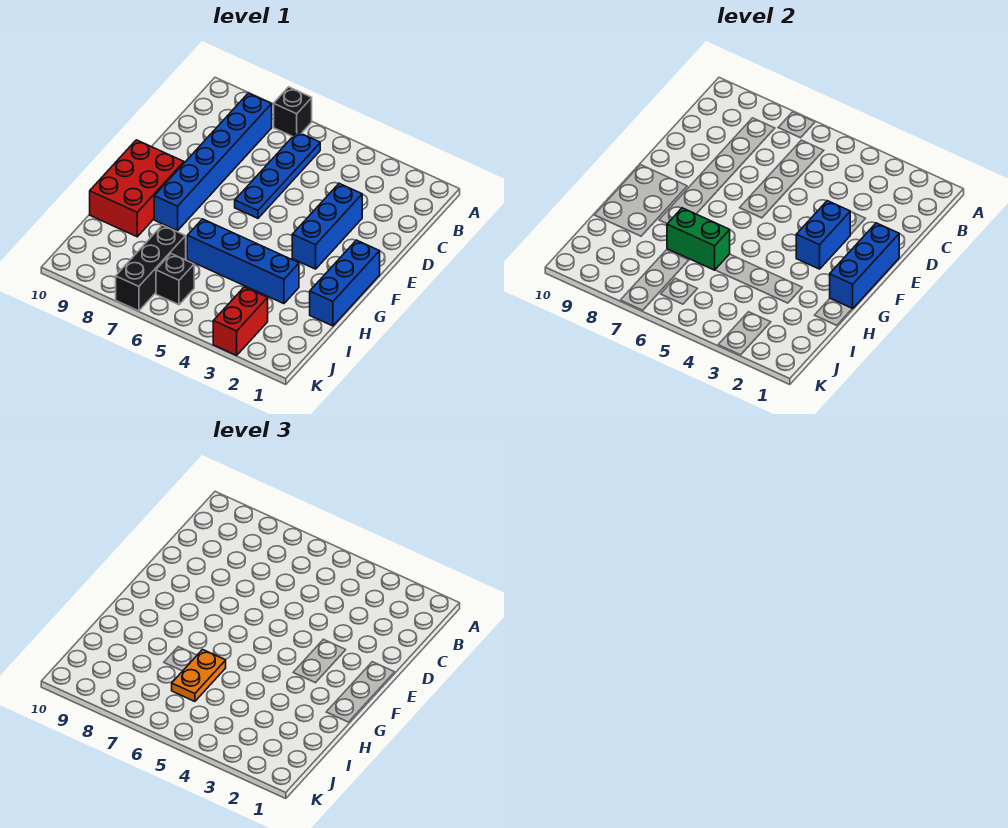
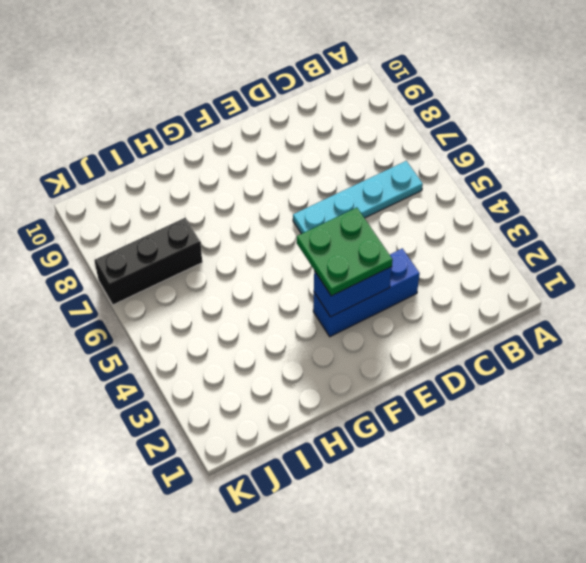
cyan 1x4 plate [293,161,423,234] -> blue 1x4 plate [235,132,320,218]
green 2x2 plate [297,208,393,296] -> none
none -> black 1x1 brick [274,87,312,136]
none -> blue 1x6 brick [154,93,272,231]
none -> blue 1x3 brick [310,240,380,326]

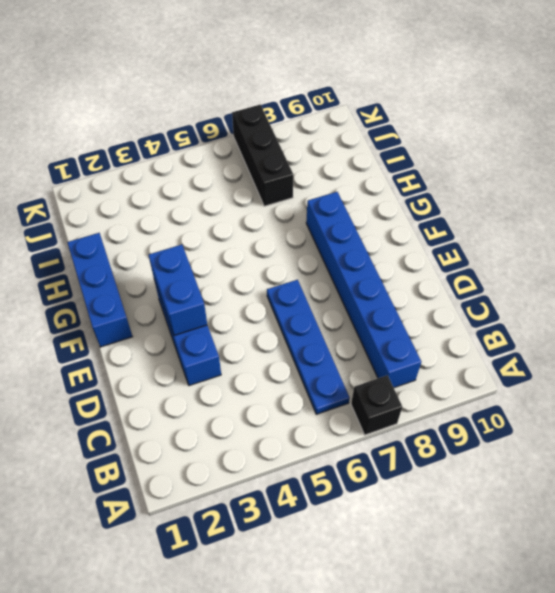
none -> red 2x3 brick [90,140,184,237]
none -> blue 1x4 brick [187,219,299,304]
none -> red 1x2 brick [213,287,268,355]

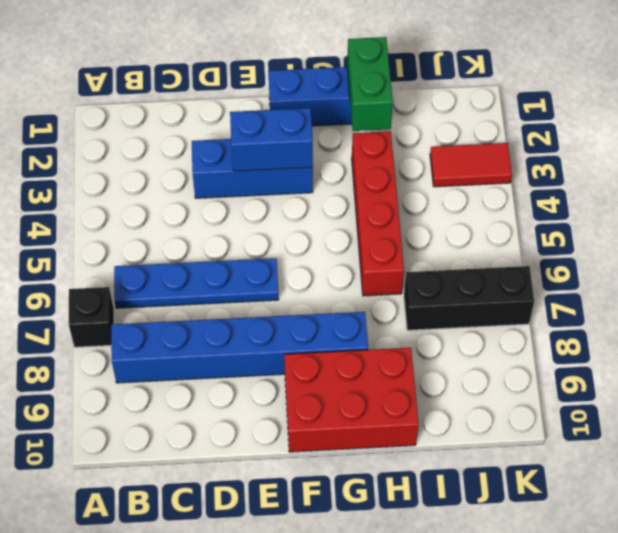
green 1x2 brick [347,37,393,131] -> green 1x2 brick moved to [667,208,730,270]
red 1x4 brick [352,131,404,296] -> blue 1x4 brick [187,219,299,304]
red 1x2 tile [430,143,512,187] -> red 1x2 brick [213,287,268,355]
none -> black 1x1 brick [156,254,194,305]
none -> blue 1x3 brick [830,223,899,309]
none -> orange 1x2 plate [172,650,226,701]

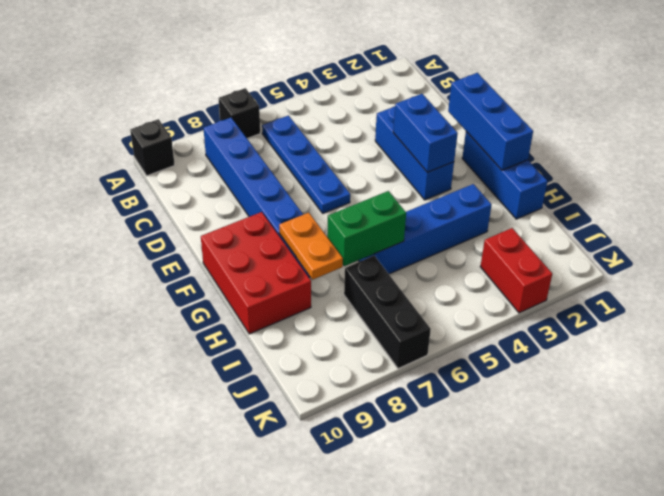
black 1x1 brick [130,119,175,176] -> black 1x1 brick moved to [156,254,194,305]
orange 1x2 plate [279,213,343,279] -> orange 1x2 plate moved to [172,650,226,701]

